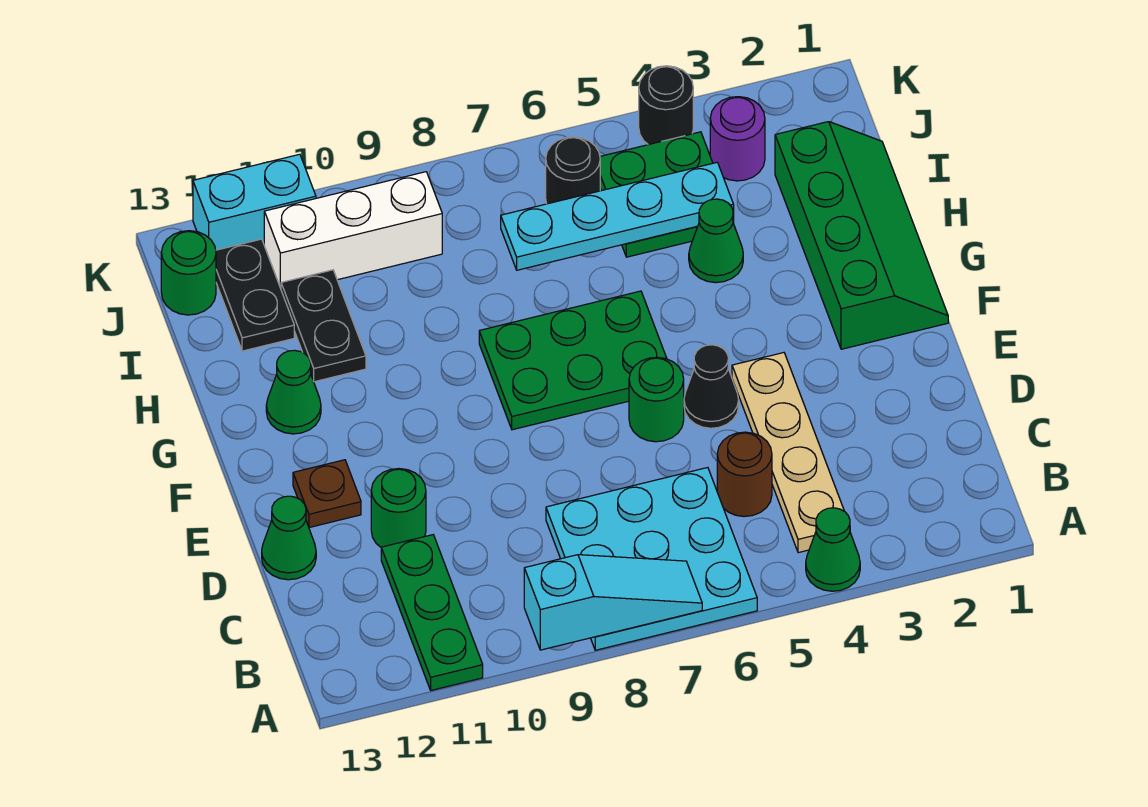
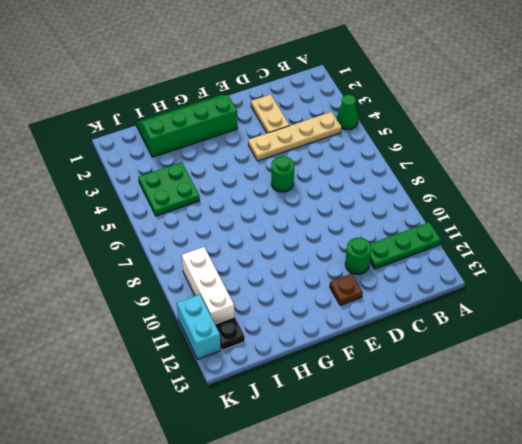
tan 1x2 plate [251,94,290,133] -> none
black 1x1 plate [215,317,245,350] -> black 1x2 plate [216,239,294,351]
none -> cyan 3x3 plate [546,468,757,650]
none -> brown 1x1 round brick [717,432,772,517]
none -> green 1x1 cone [262,496,316,580]

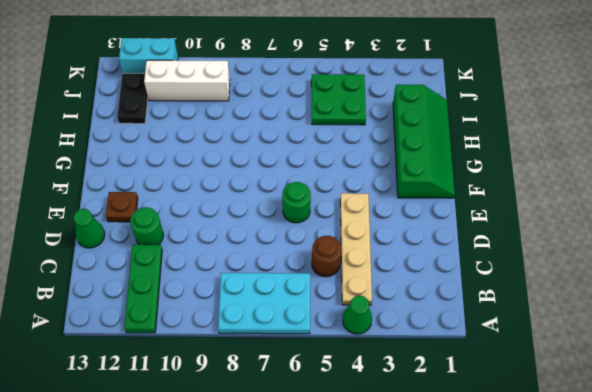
cyan 2x3 plate [218,273,310,334] -> cyan 3x3 plate [546,468,757,650]
none -> black 1x1 cone [684,345,739,428]
none -> green 2x3 plate [479,291,667,430]
none -> green 1x1 cone [266,350,321,434]

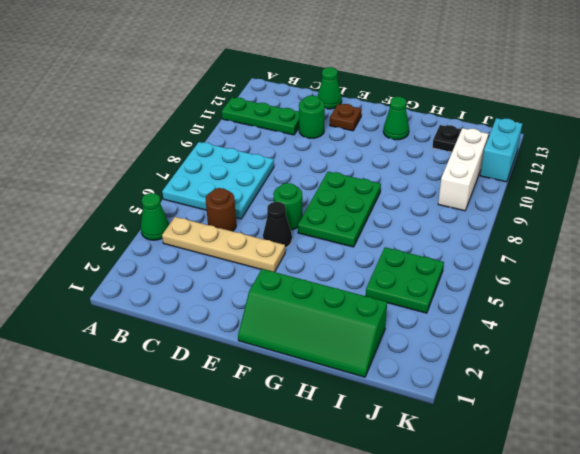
none -> green 1x1 cone [689,199,743,283]
none -> black 1x2 plate [281,270,366,382]
none -> purple 1x1 round brick [710,97,765,181]

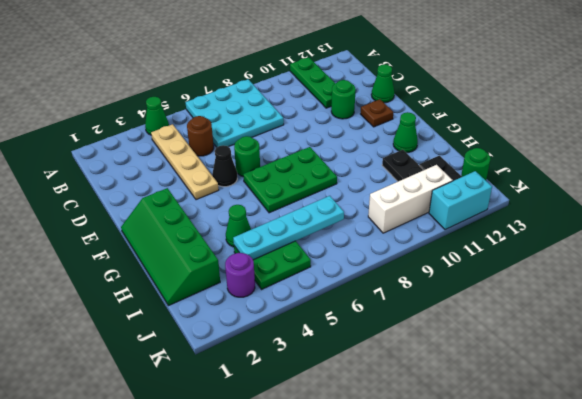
none -> black 1x1 round brick [546,137,600,204]
none -> black 1x1 round brick [639,66,693,145]
none -> cyan 1x3 slope [524,555,702,650]

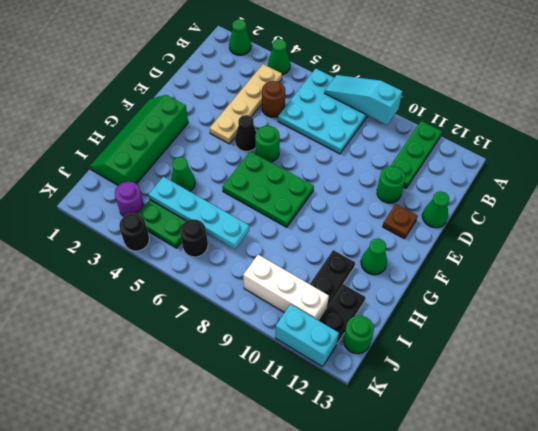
green 1x1 cone [229,19,251,55] -> none

